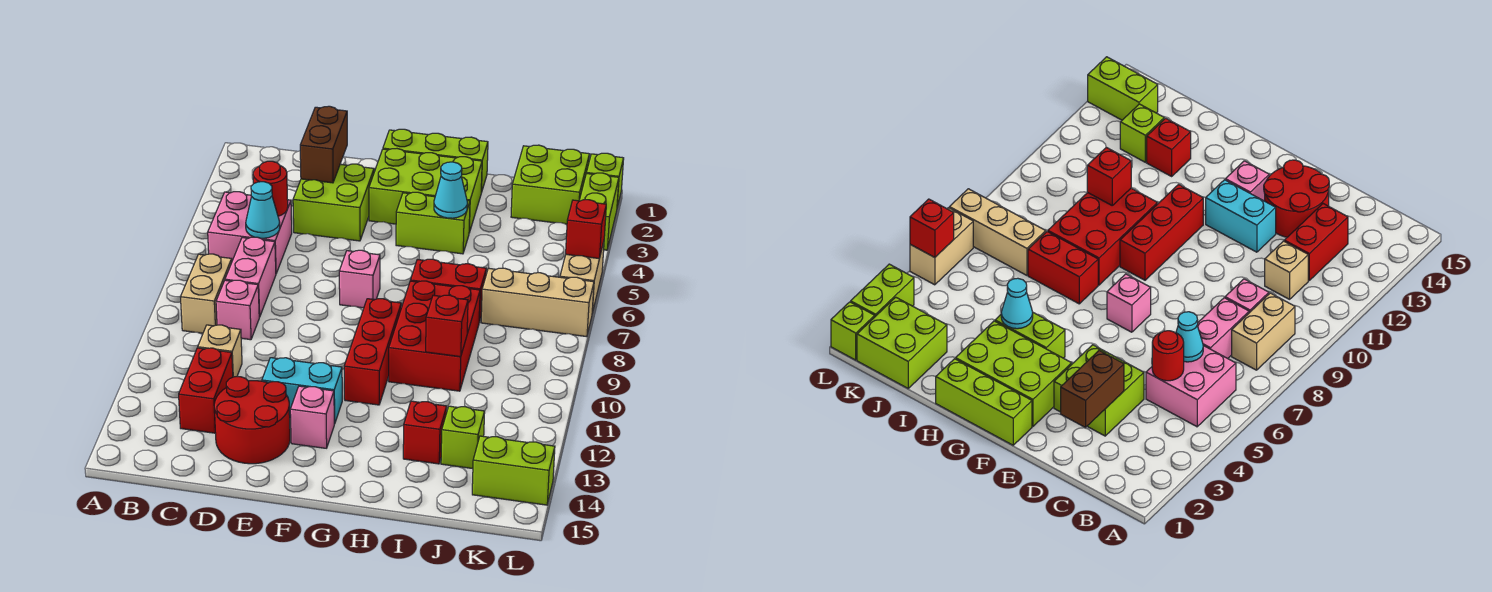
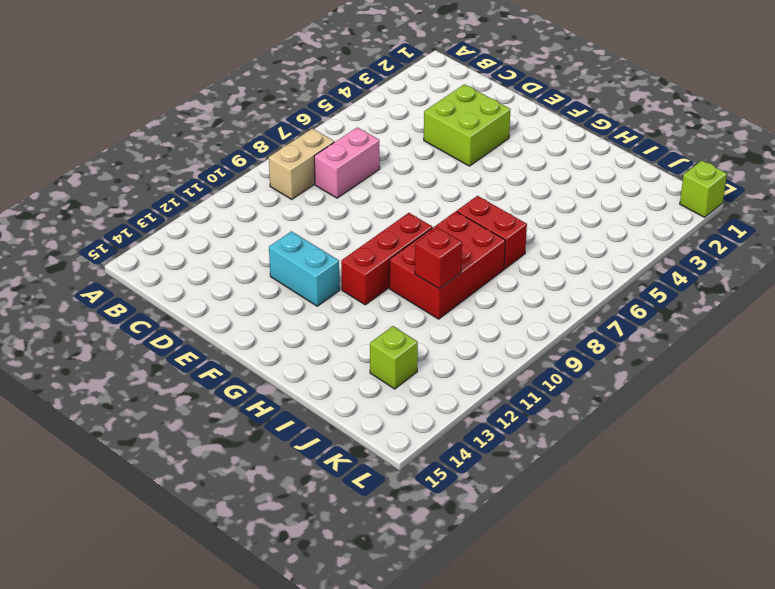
none -> pink 2x2 brick [208,192,292,273]
none -> pink 1x1 brick [216,280,259,340]
none -> tan 1x1 brick [198,325,242,377]
none -> red 1x2 brick [179,348,233,433]

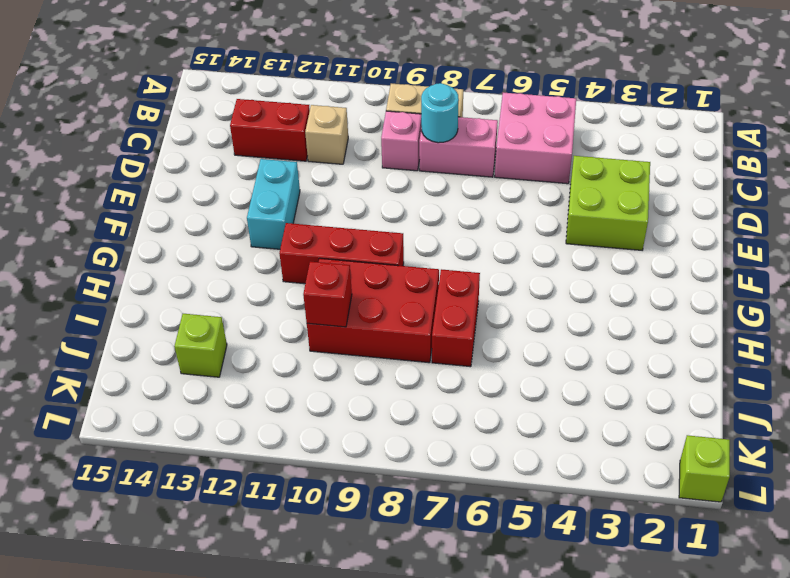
cyan 1x1 round brick [421,83,459,143] -> none
none -> red 2x2 round brick [214,377,290,464]
none -> lime 1x3 brick [383,129,488,192]
none -> lime 2x3 brick [369,149,482,233]
none -> pink 1x1 brick [339,250,380,308]

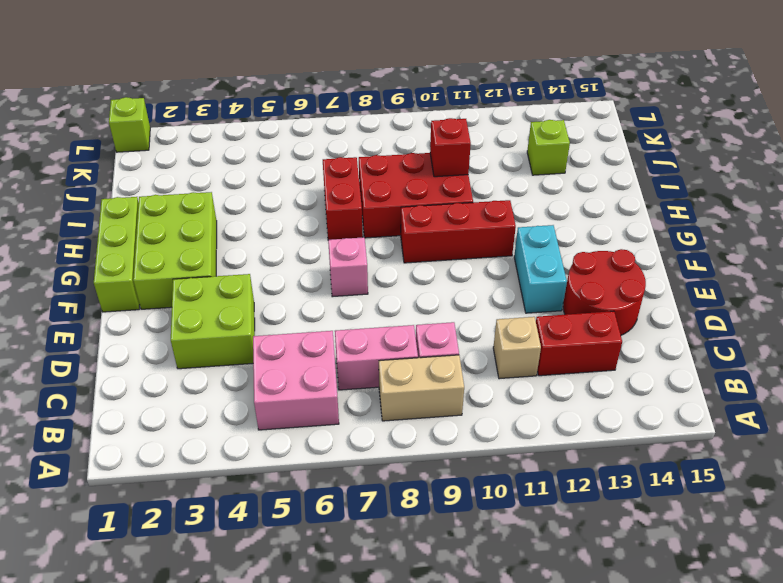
none -> pink 1x1 brick [290,386,334,448]
none -> lime 1x2 brick [396,192,470,254]
none -> red 1x1 brick [403,401,447,464]
none -> lime 2x2 brick [511,145,589,224]

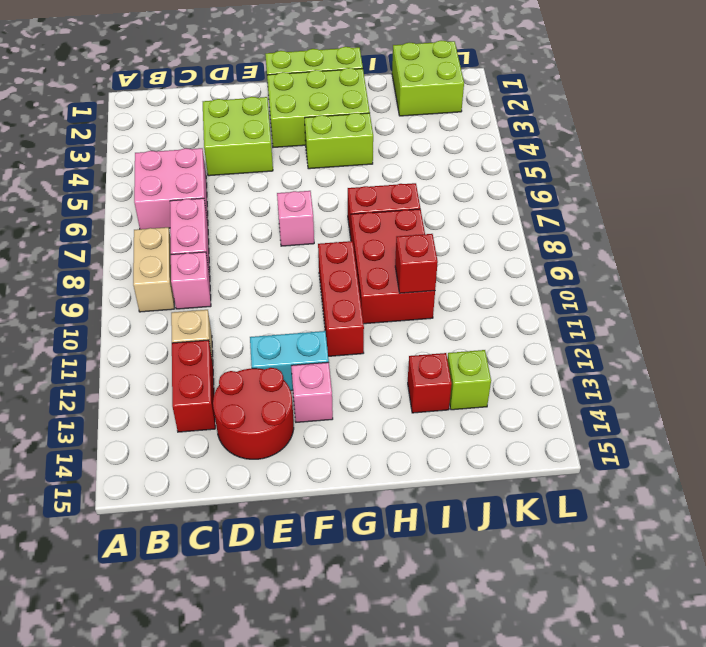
none -> tan 1x3 brick [481,268,594,337]
none -> lime 1x2 brick [472,436,555,505]
none -> lime 1x1 brick [587,153,624,208]
none -> lime 1x2 brick [579,173,619,250]

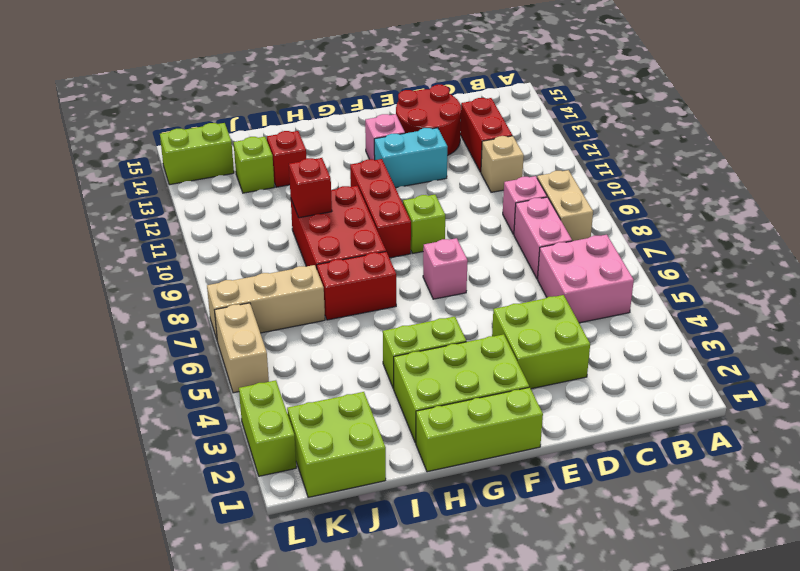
lime 1x1 brick [403,195,445,253] -> lime 1x1 brick moved to [587,153,624,208]
none -> red 1x1 round brick [253,161,288,216]
none -> cyan 1x1 cone [246,182,280,238]
none -> brown 1x2 brick [300,106,347,183]
none -> cyan 1x1 cone [434,162,467,218]

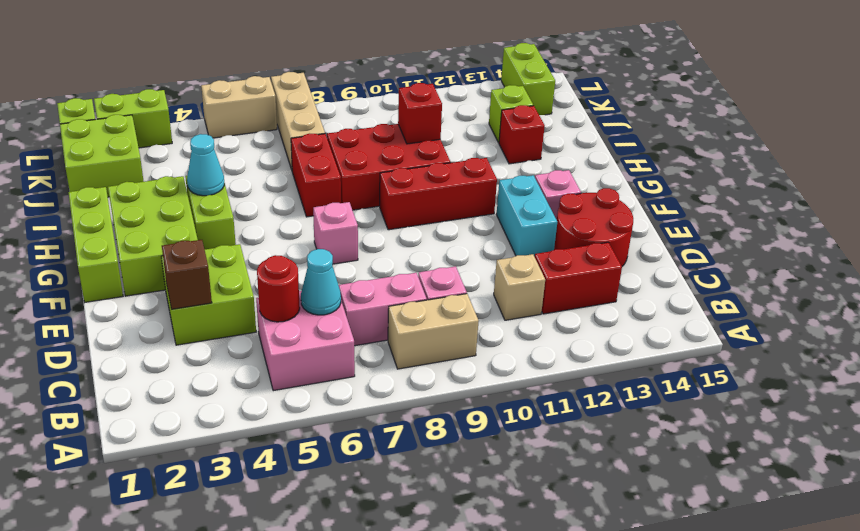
brown 1x1 brick [162,240,212,309] -> brown 1x2 brick [300,106,347,183]
none -> red 1x1 brick [566,200,606,259]

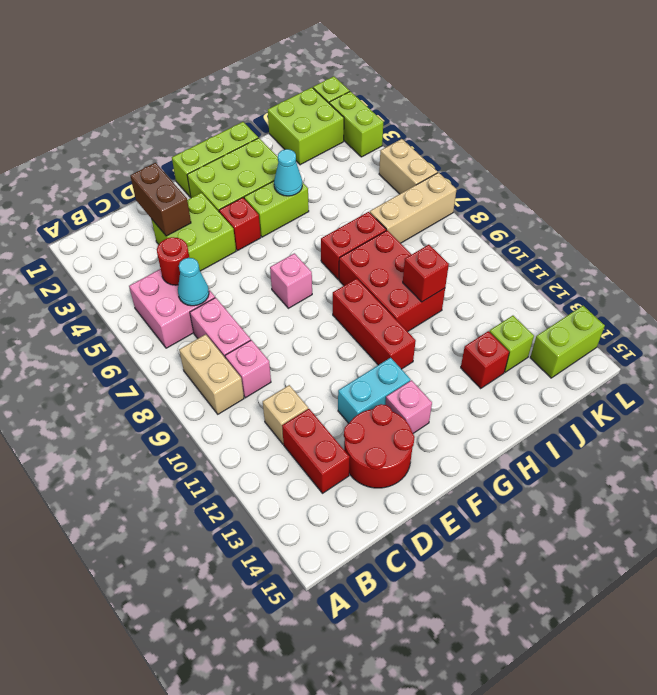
red 1x1 brick [219,197,261,251] -> red 1x1 brick moved to [566,200,606,259]

